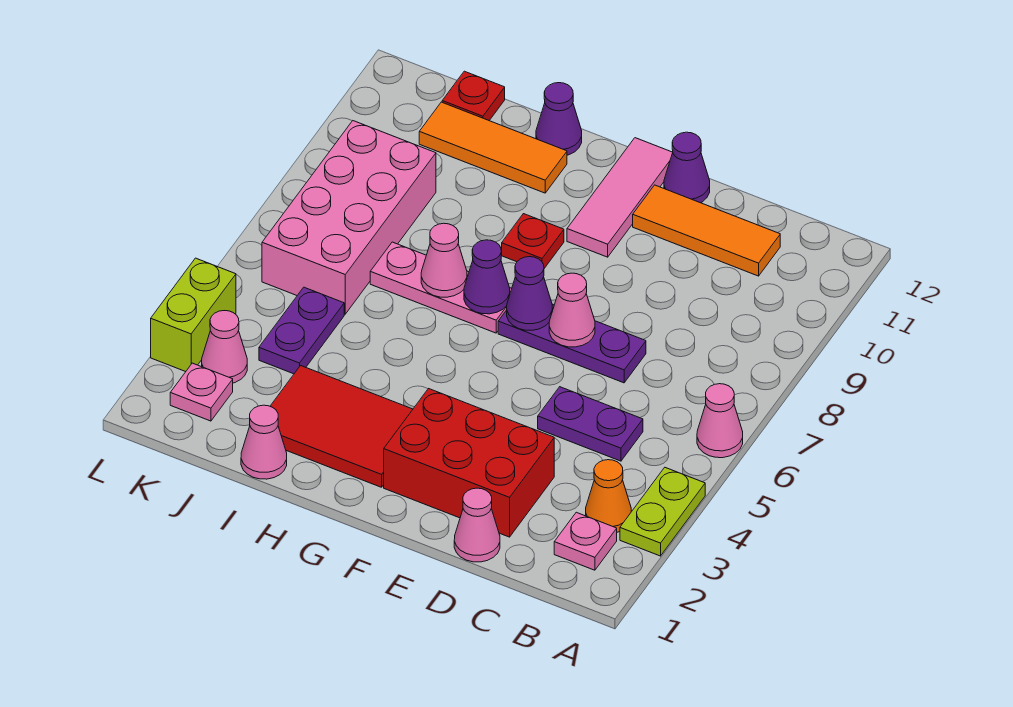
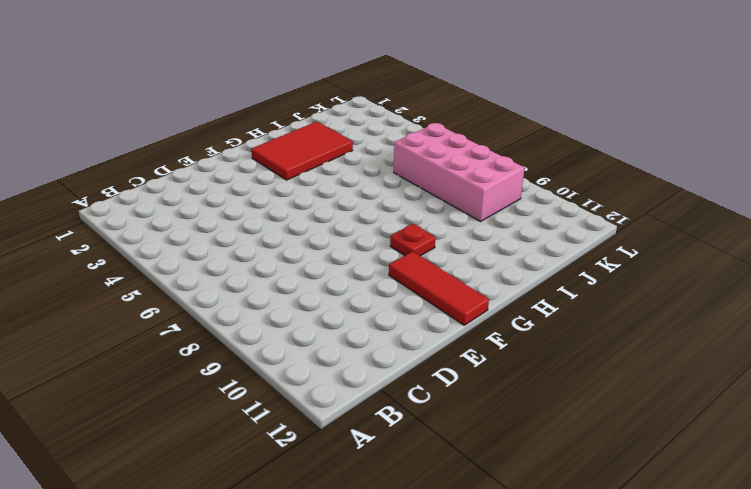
red 1x3 tile [389,251,489,325] -> pink 1x3 tile [567,138,673,257]
none -> lime 1x2 plate [620,468,705,556]
none -> pink 1x1 cone [697,384,743,458]
none -> pink 1x1 plate [554,512,617,570]

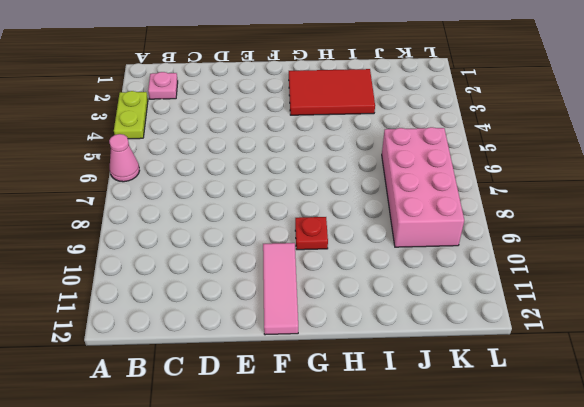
none -> orange 1x1 cone [586,460,631,532]
none -> purple 1x2 plate [538,387,643,461]
none -> orange 1x3 tile [633,185,780,276]

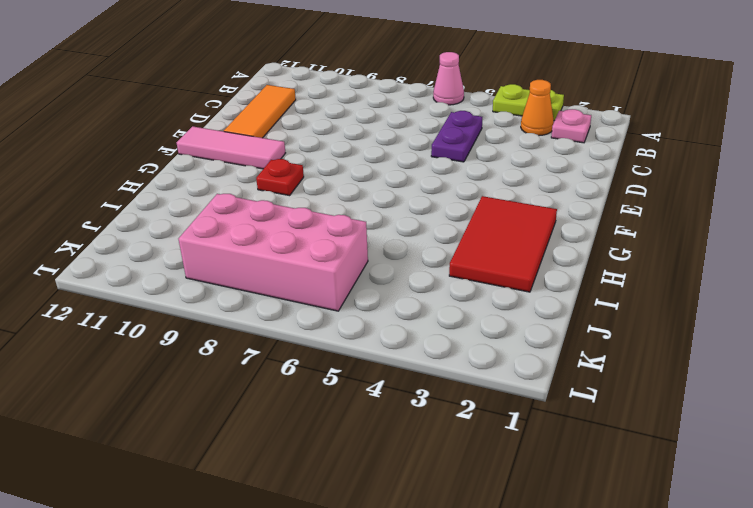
none -> pink 1x1 cone [454,488,500,562]
none -> red 2x3 brick [384,389,554,537]
none -> purple 1x3 plate [498,304,646,383]

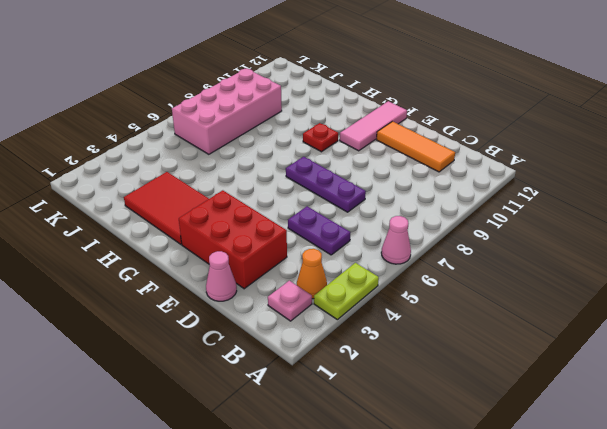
none -> purple 1x1 cone [664,132,710,203]
none -> pink 1x3 plate [370,242,512,333]
none -> orange 1x3 tile [419,102,567,193]

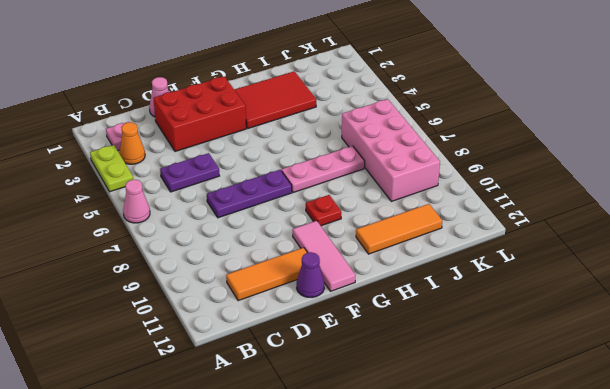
none -> purple 1x1 cone [536,83,582,155]
none -> pink 1x1 cone [241,405,287,479]
none -> purple 1x2 plate [259,287,344,374]

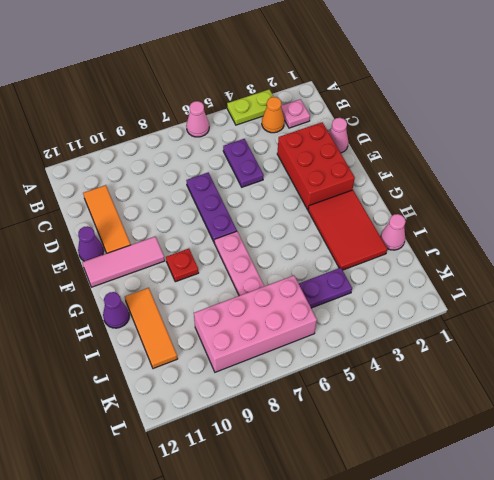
none -> red 1x1 plate [442,71,505,120]
none -> pink 1x1 plate [170,363,233,421]
none -> pink 1x1 cone [202,311,247,383]

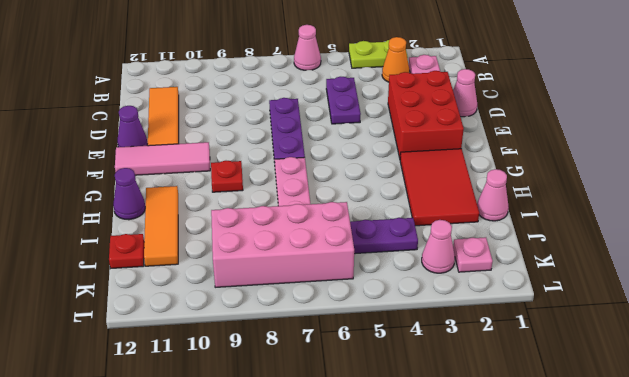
none -> lime 1x2 brick [151,258,236,372]
none -> pink 1x1 cone [549,273,595,347]
none -> purple 1x1 cone [507,257,552,330]

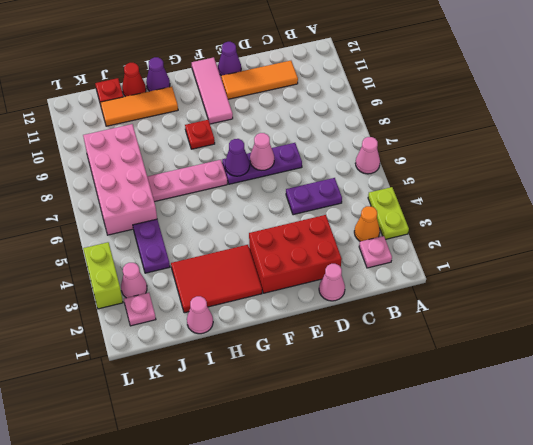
red 1x1 cone [122,63,146,97] -> none
none -> purple 1x1 cone [464,240,510,314]
none -> pink 1x1 cone [421,223,467,297]

